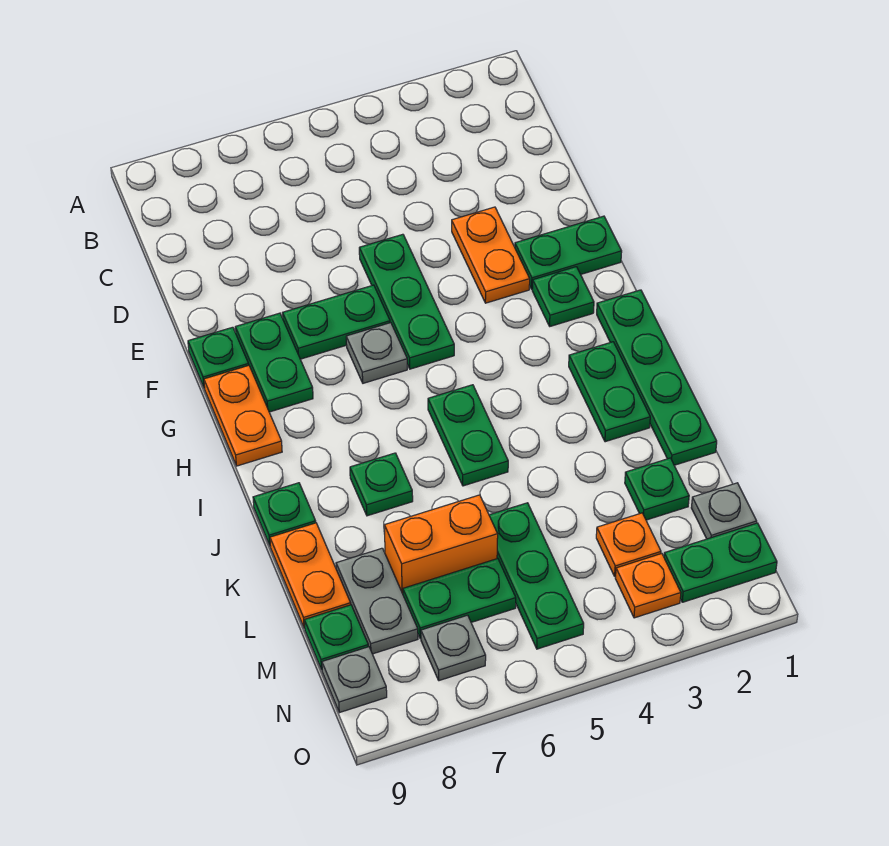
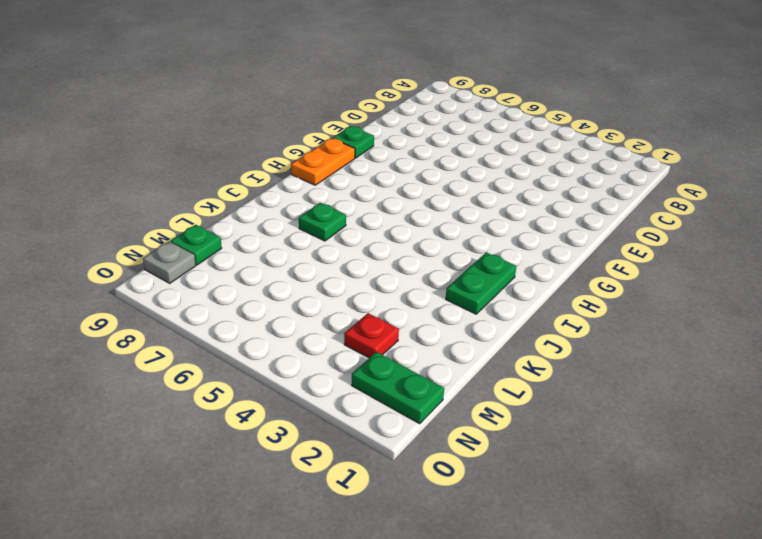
red 1x1 plate [344,313,399,358] -> orange 1x1 plate [596,513,661,577]
none -> orange 1x2 plate [452,207,530,303]
none -> green 1x3 plate [359,234,454,369]
none -> green 1x2 plate [515,216,622,289]

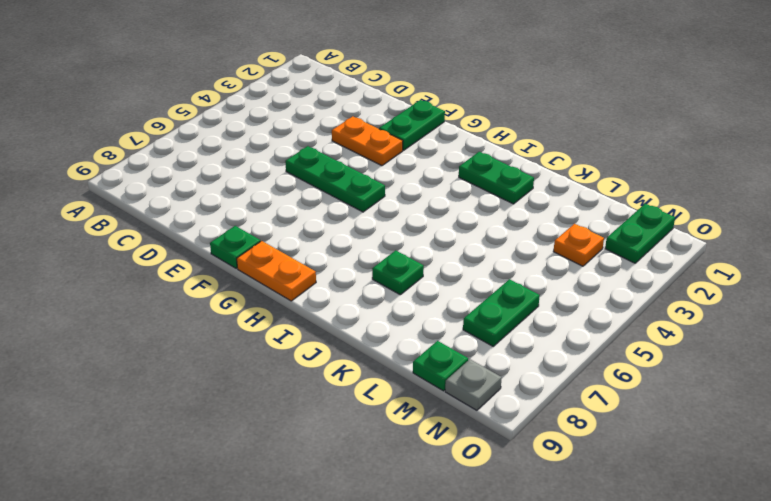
none -> green 1x2 plate [283,285,390,359]
none -> green 1x2 plate [235,313,313,412]
none -> green 1x1 plate [532,267,594,326]

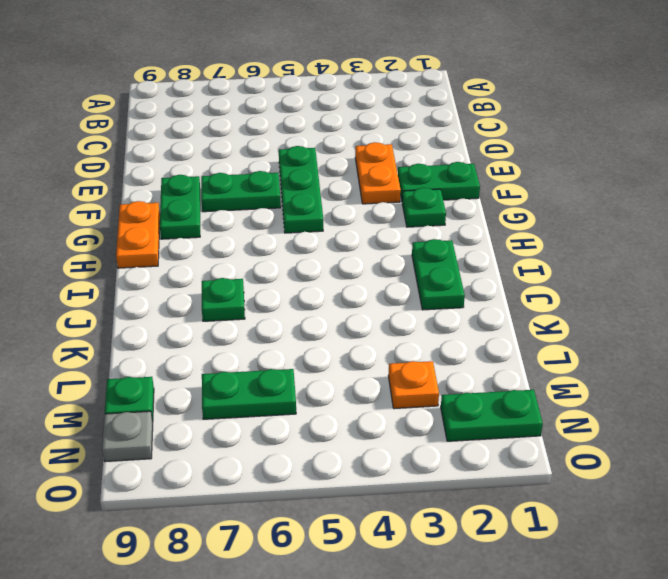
none -> green 1x1 plate [188,327,249,388]
none -> grey 1x1 plate [346,323,407,383]
none -> green 1x4 plate [597,290,717,465]

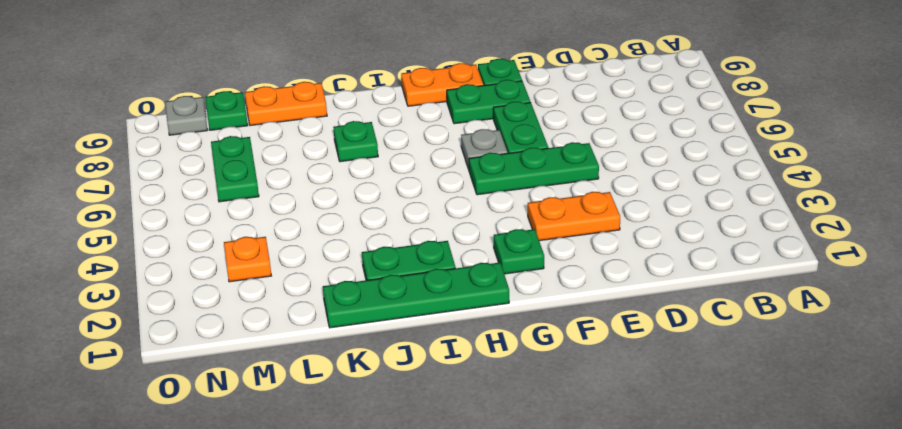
none -> green 1x2 plate [515,216,622,289]
none -> green 1x2 plate [428,385,508,486]
none -> green 1x1 plate [253,483,316,545]

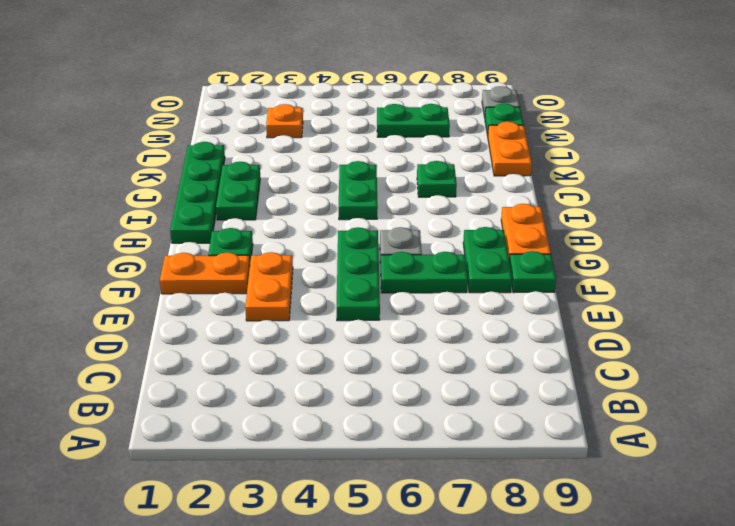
orange 1x2 plate [160,252,250,294] -> green 1x2 plate [515,216,622,289]
none -> green 1x1 plate [253,483,316,545]
none -> green 1x1 plate [625,458,689,520]
none -> green 1x3 plate [489,503,584,649]

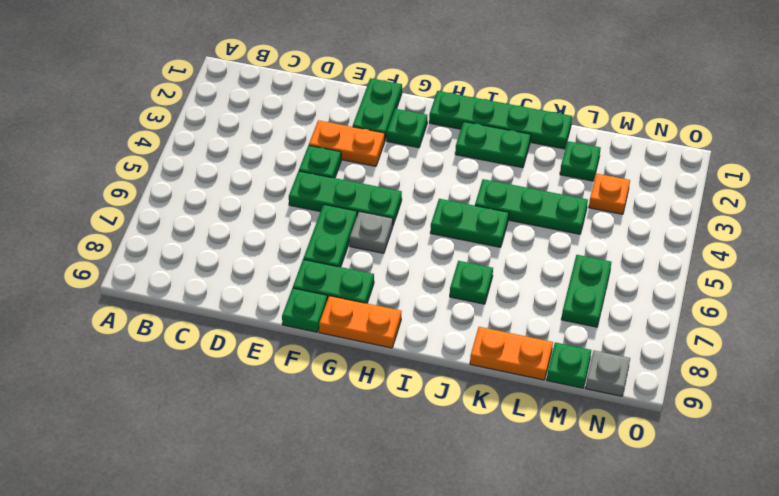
green 1x1 plate [299,145,341,178] -> green 1x1 plate moved to [253,483,316,545]
green 1x3 plate [475,179,588,234] -> green 1x3 plate moved to [489,503,584,649]
none -> orange 1x2 brick [384,495,498,594]
none -> grey 1x2 plate [336,548,418,654]
none -> grey 1x1 plate [691,483,757,539]

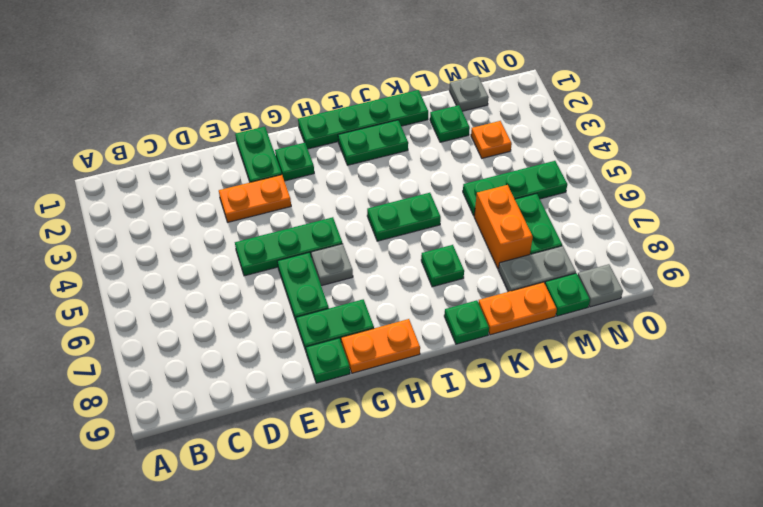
none -> green 1x2 plate [664,523,777,602]
none -> orange 1x1 plate [615,554,681,618]
none -> grey 1x1 plate [421,615,486,681]

